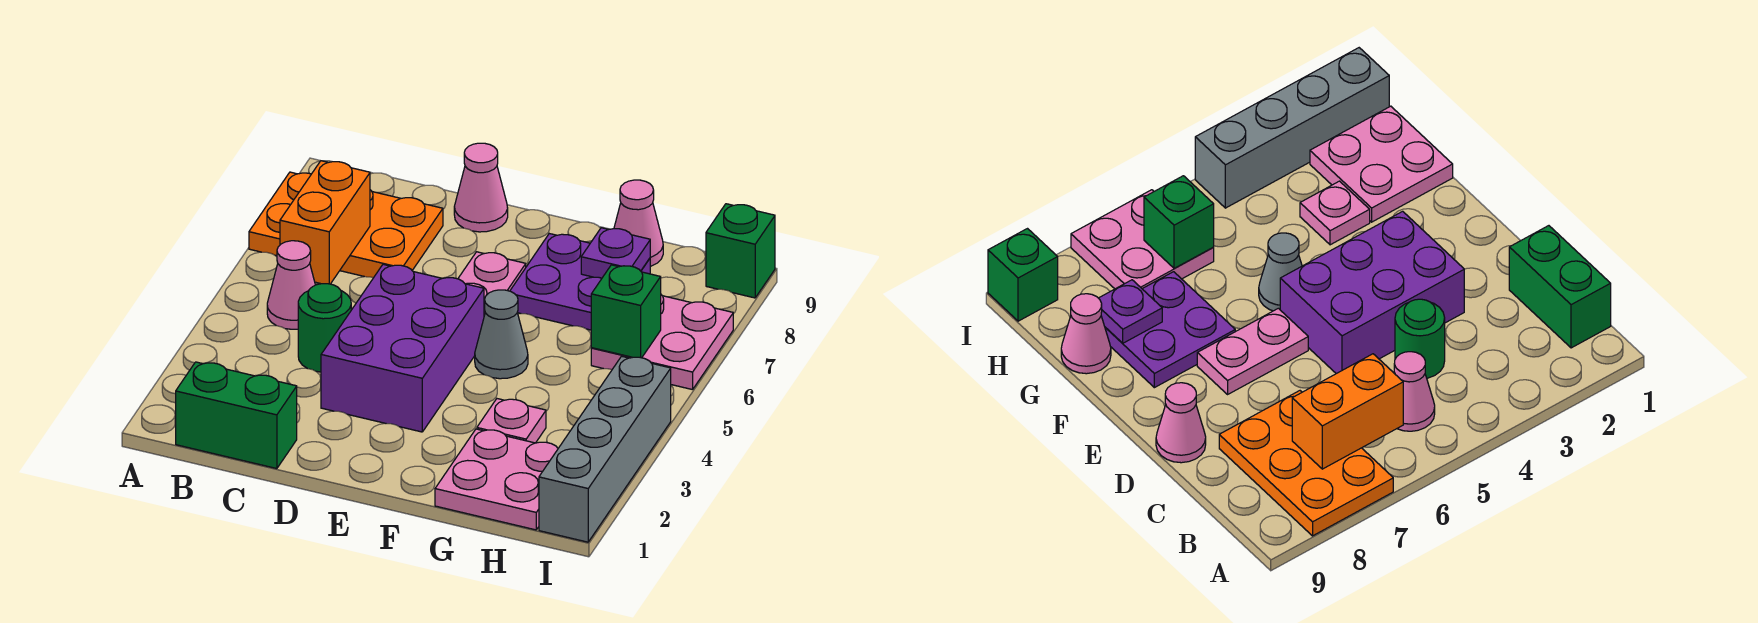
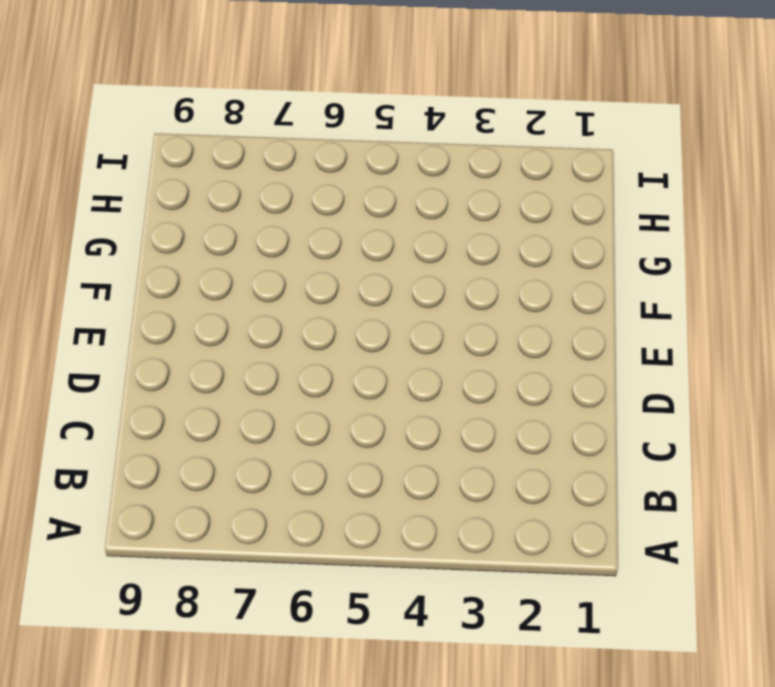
none -> orange 2x3 plate [249,172,443,278]
none -> green 1x2 brick [176,362,297,469]
none -> pink 1x1 cone [267,241,315,329]

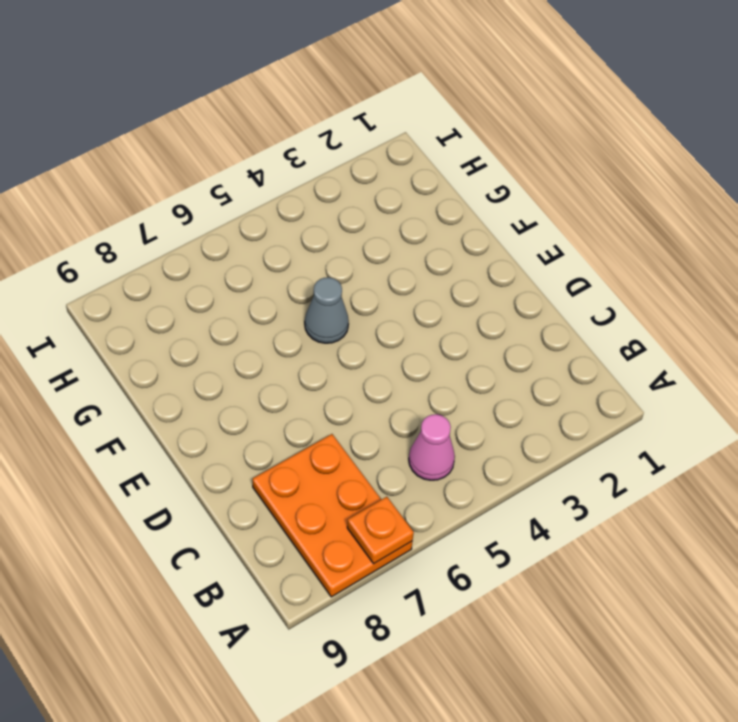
orange 1x1 plate [347,497,414,564] -> none
none -> green 1x2 brick [176,362,297,469]
none -> green 1x1 round brick [298,284,351,372]
none -> purple 2x3 brick [321,264,484,432]

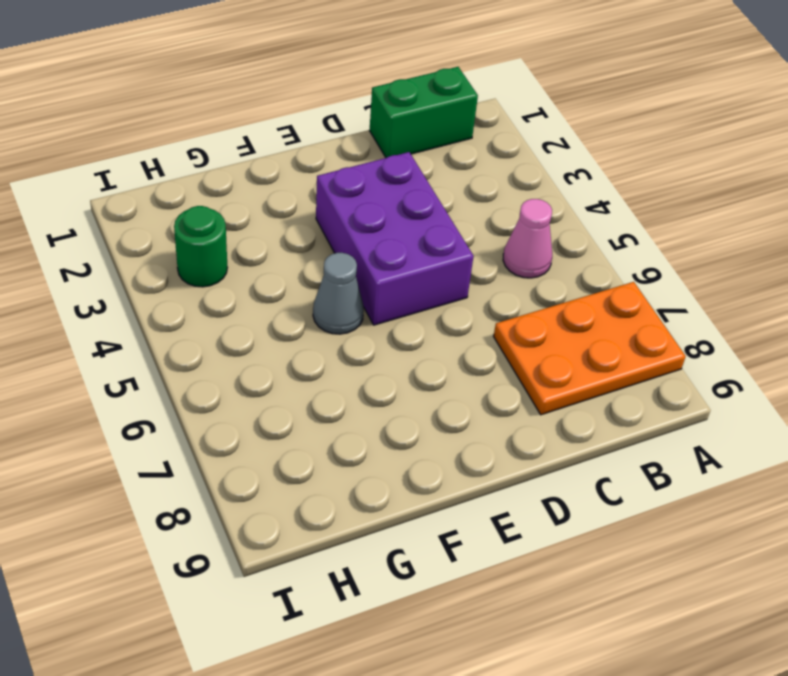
green 1x1 round brick [174,206,227,287] -> green 1x1 round brick moved to [298,284,351,372]
none -> pink 1x1 cone [454,143,508,232]
none -> pink 1x2 plate [458,252,526,315]
none -> purple 2x2 plate [510,234,650,330]

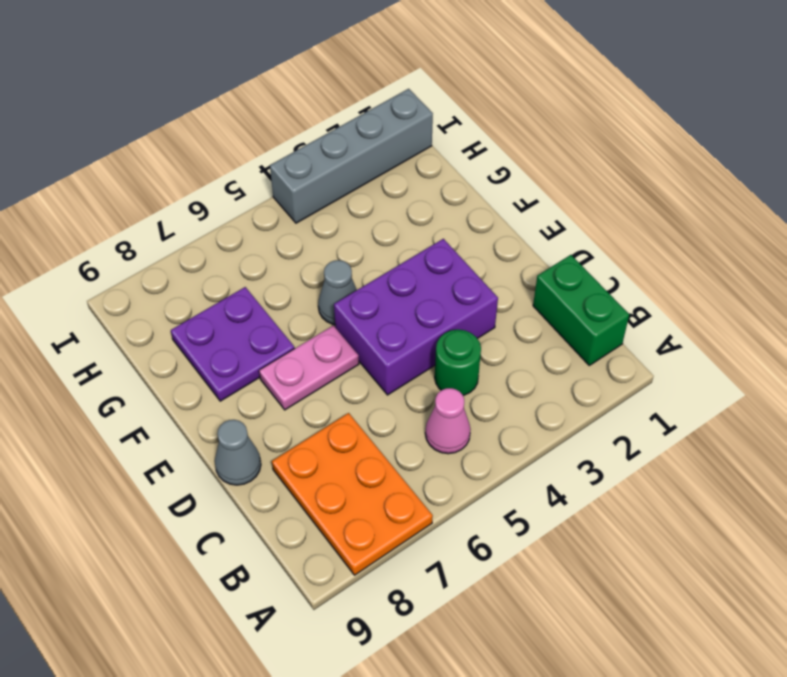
grey 1x1 cone [215,420,261,485] -> pink 1x1 cone [454,143,508,232]
none -> pink 2x2 plate [435,429,558,530]
none -> pink 1x1 plate [477,399,546,443]
none -> pink 1x1 cone [614,180,663,267]

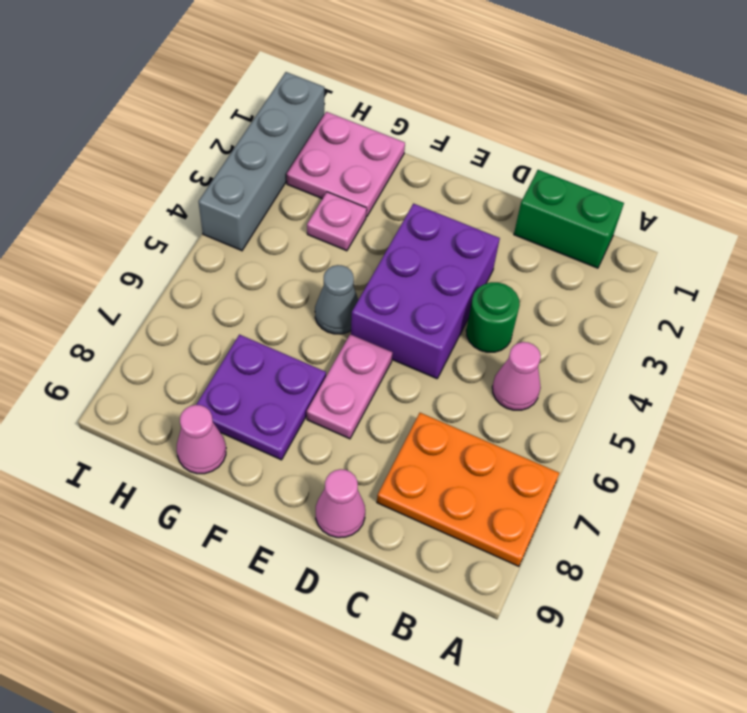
none -> pink 2x2 plate [591,295,733,390]
none -> green 1x1 brick [706,204,775,298]
none -> orange 1x2 brick [280,161,370,284]

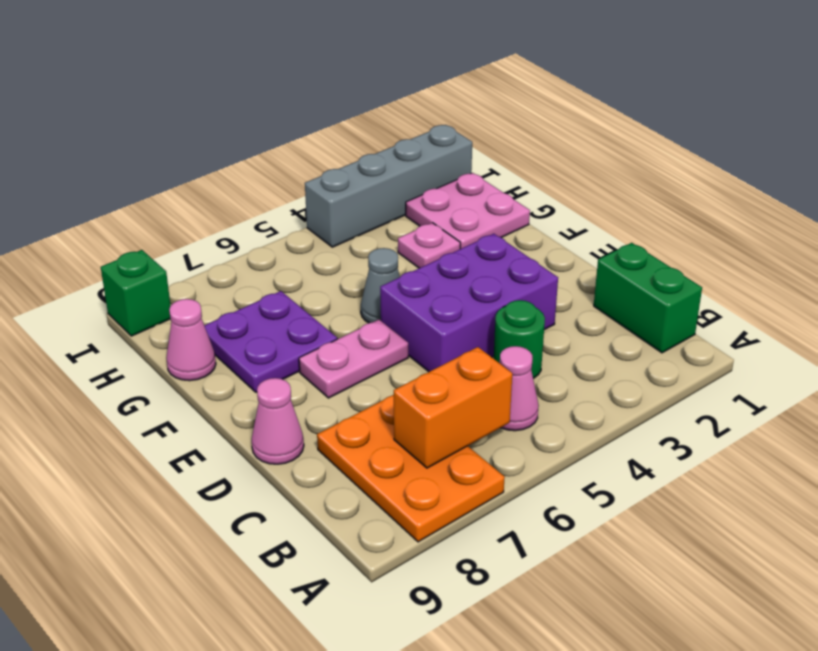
none -> pink 2x2 plate [591,295,733,390]
none -> purple 1x1 plate [581,228,650,278]
none -> green 1x1 brick [591,265,661,358]

